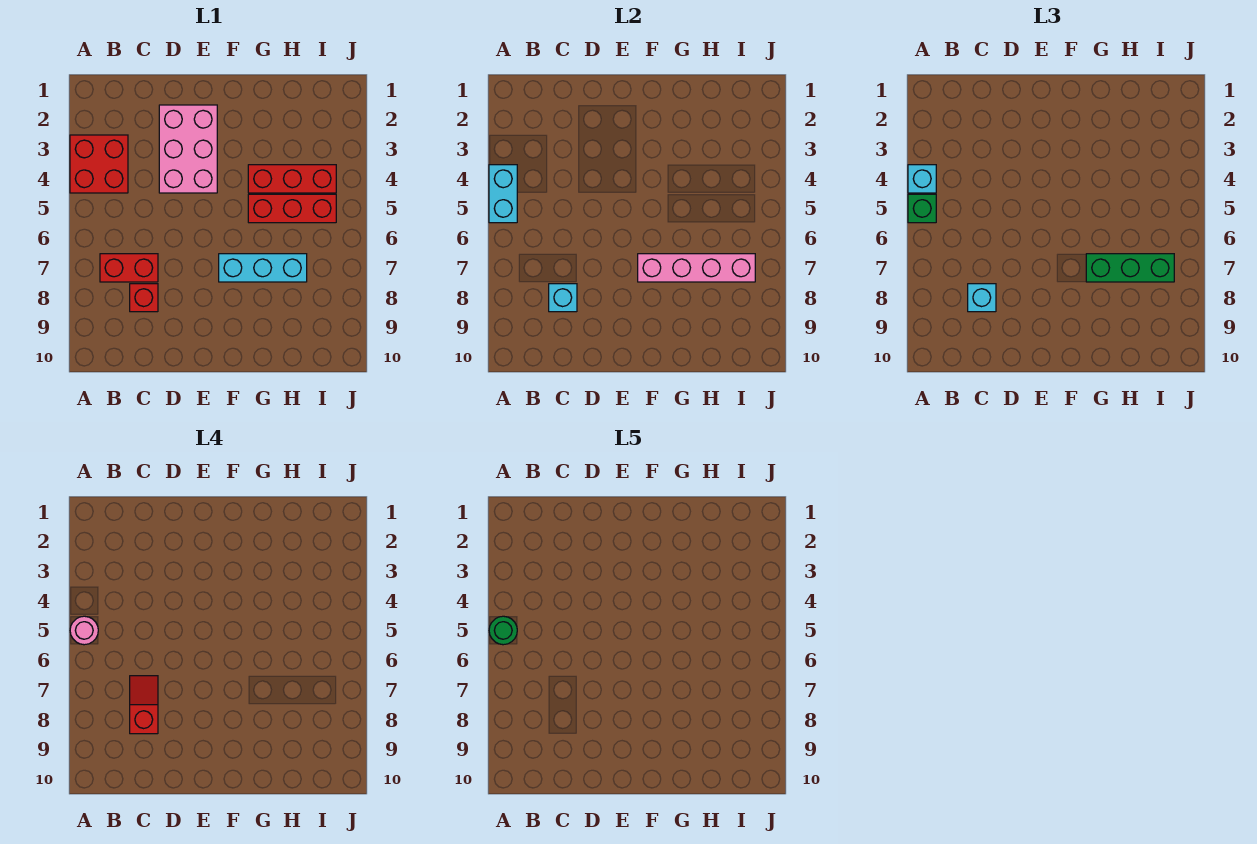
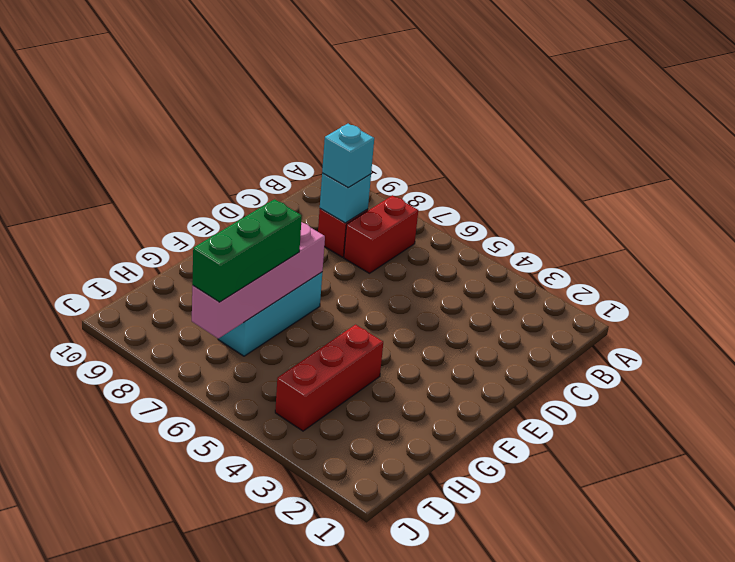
none -> red 2x2 brick [70,135,128,193]
none -> pink 2x3 brick [159,105,217,193]
none -> red 1x3 brick [248,194,336,223]

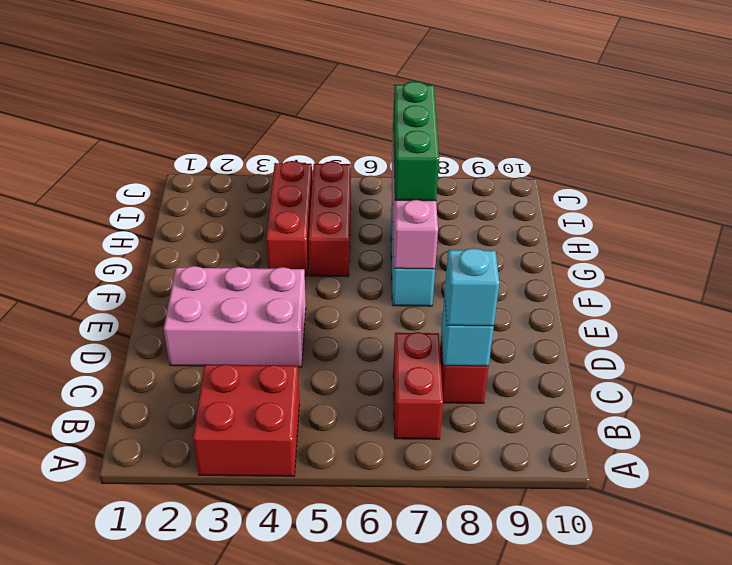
none -> cyan 1x2 brick [489,165,517,223]
none -> cyan 1x1 brick [908,165,936,193]
none -> green 1x1 brick [908,194,936,223]

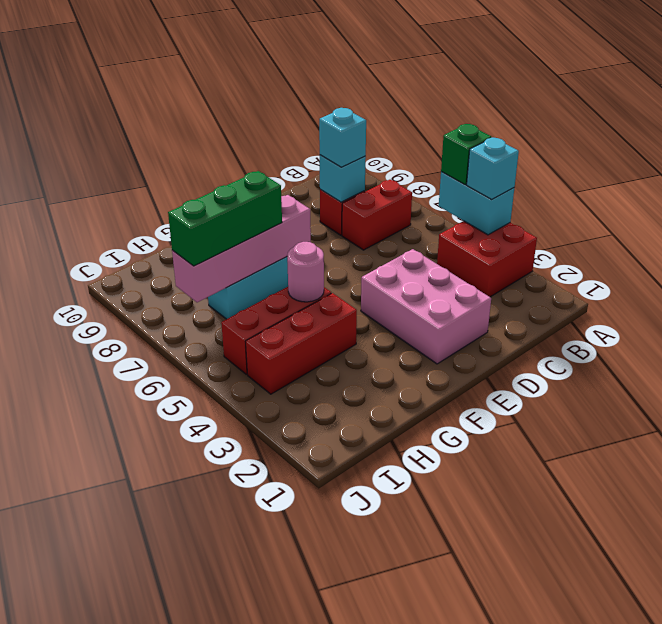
pink 1x1 round brick [287,242,324,302] -> pink 1x1 round brick moved to [70,616,98,645]
none -> red 1x2 slope [130,676,158,734]
none -> green 1x1 round brick [489,616,517,645]

